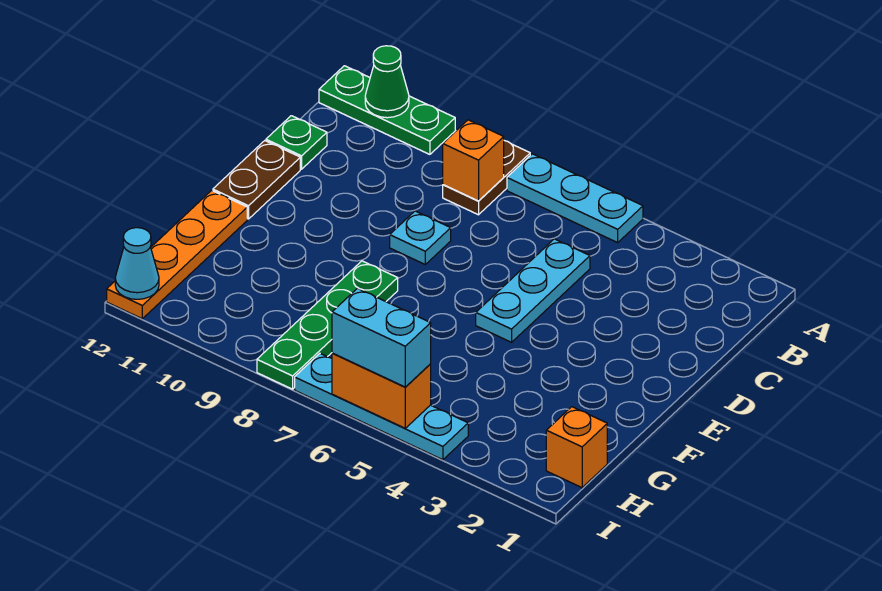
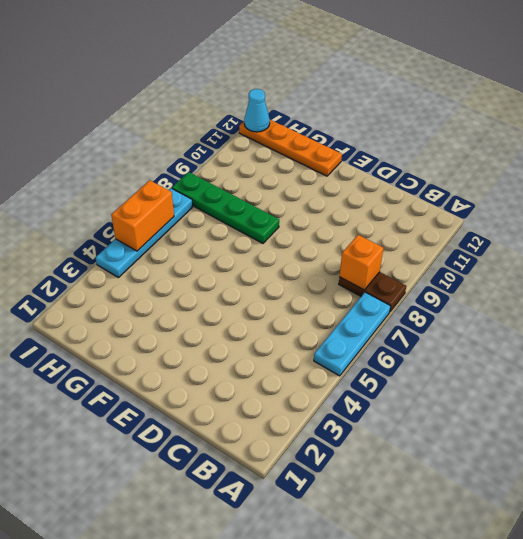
none -> green 1x3 plate [319,66,455,154]
none -> cyan 1x3 plate [476,239,590,342]
none -> green 1x1 plate [266,116,327,169]

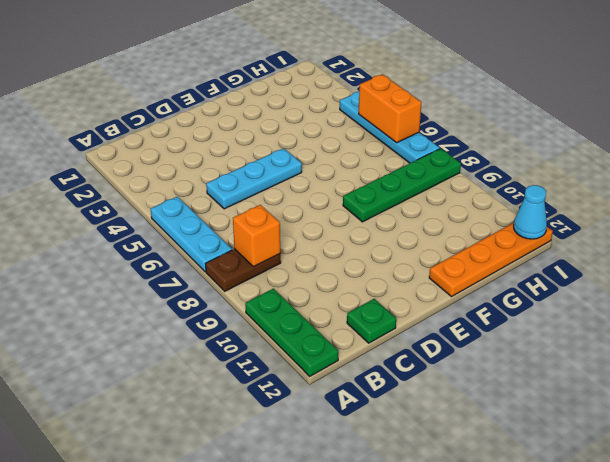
none -> cyan 1x1 plate [390,211,451,264]
none -> brown 1x2 plate [213,141,300,219]
none -> orange 1x1 brick [546,407,607,488]

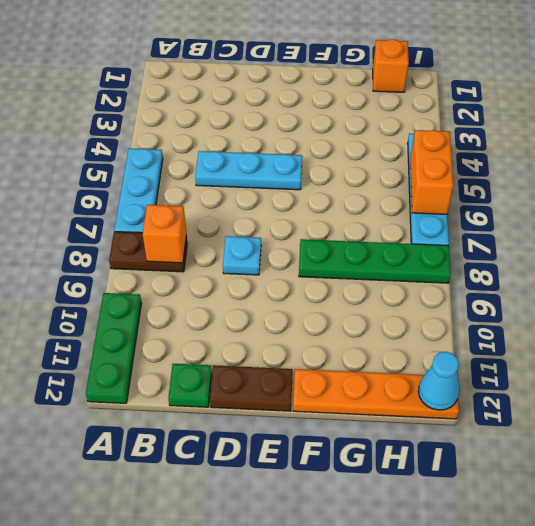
none -> green 1x1 cone [365,46,409,118]
none -> cyan 1x2 brick [332,288,431,387]

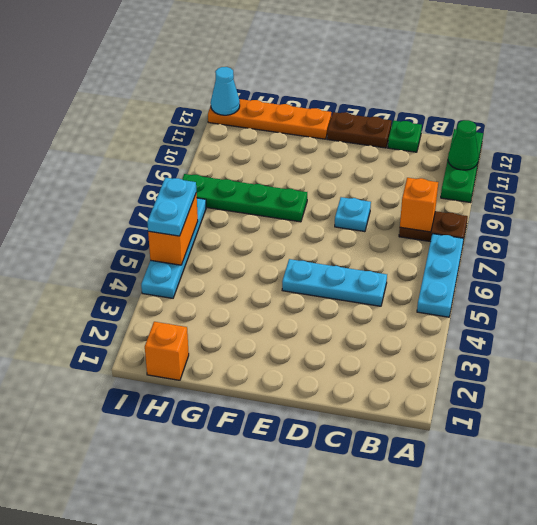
cyan 1x2 plate [147,178,196,236] -> cyan 1x2 brick [332,288,431,387]

